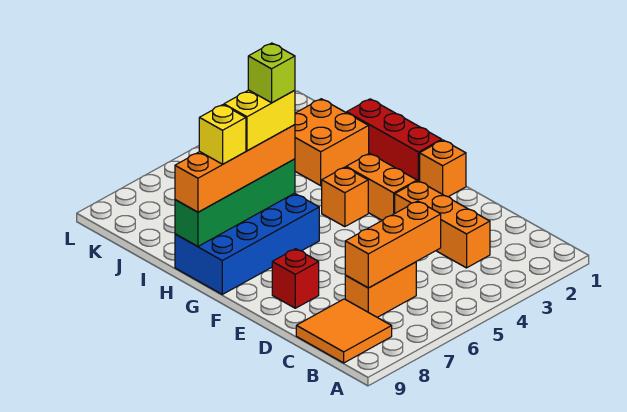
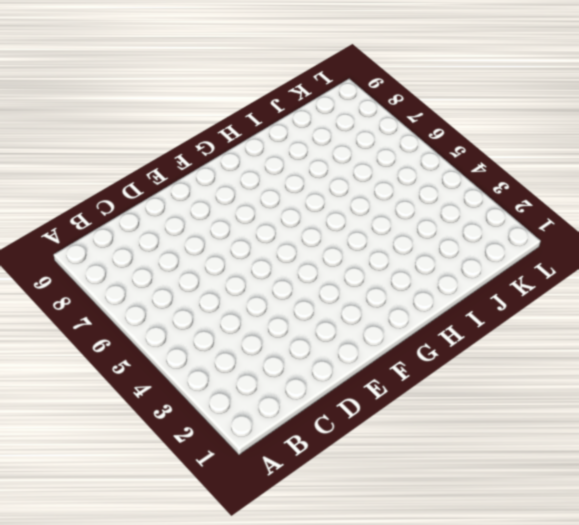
none -> orange 2x2 tile [296,299,392,363]
none -> orange 1x3 brick [395,181,490,268]
none -> orange 1x2 brick [345,262,416,317]

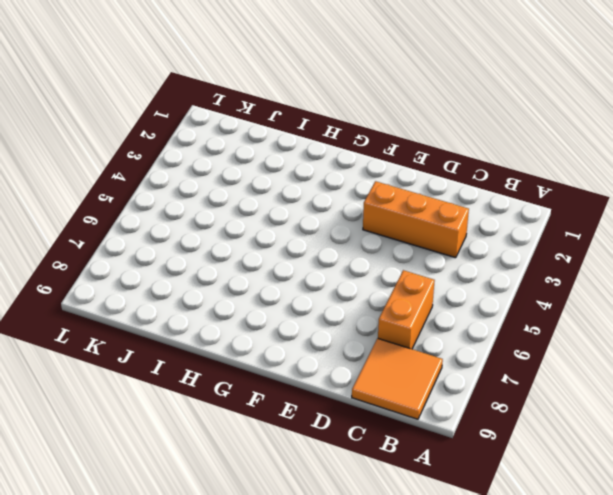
none -> red 1x1 brick [272,249,319,308]
none -> orange 1x1 brick [420,140,466,197]
none -> orange 1x2 brick [346,153,417,220]

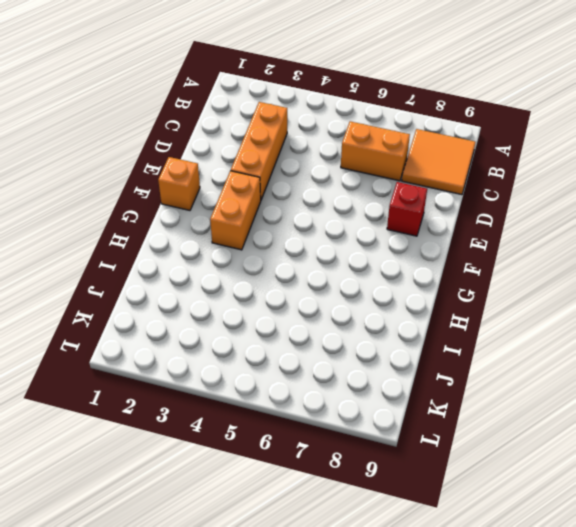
none -> red 1x3 brick [347,99,442,181]
none -> orange 1x1 brick [322,167,368,227]
none -> blue 2x4 brick [175,193,319,294]

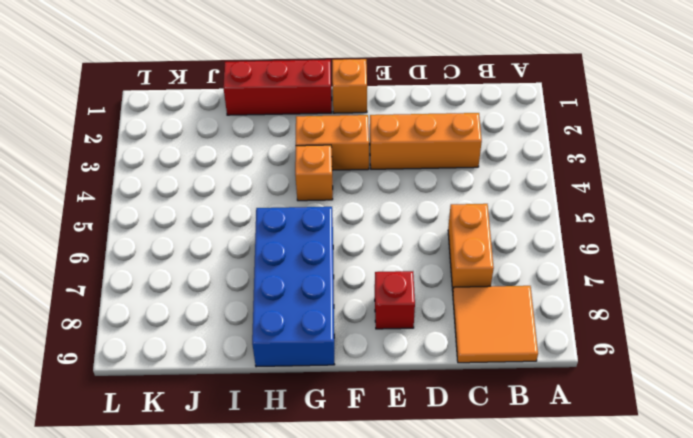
none -> orange 2x2 brick [295,99,369,186]
none -> orange 1x3 brick [345,201,441,288]
none -> green 1x4 brick [175,159,295,246]

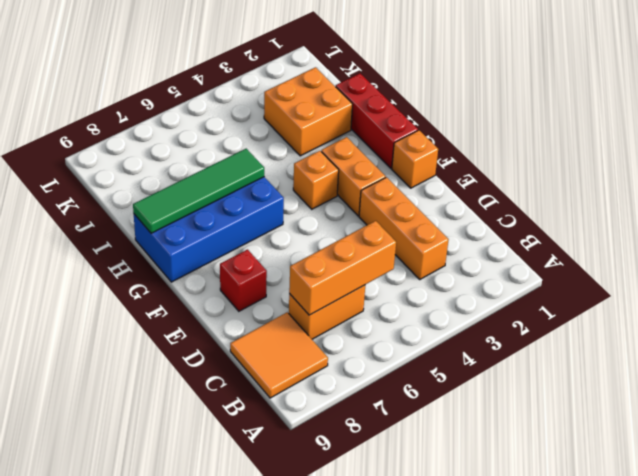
green 1x4 tile [133,149,264,233] -> green 1x4 brick [175,159,295,246]
none -> orange 1x4 brick [175,125,295,212]
none -> yellow 1x2 brick [224,90,295,151]
none -> yellow 1x1 brick [199,105,246,164]

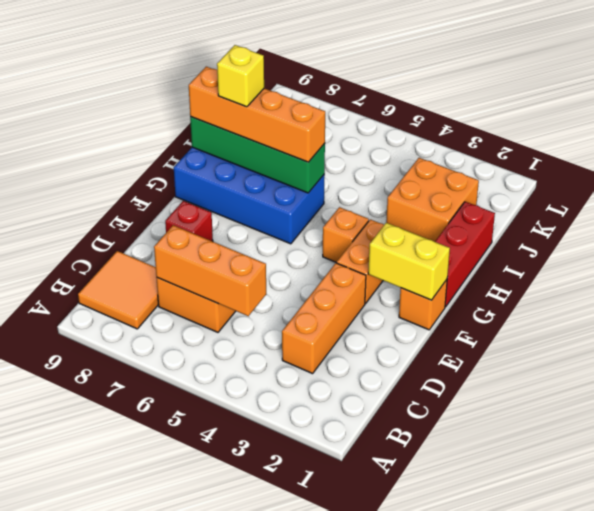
yellow 1x2 brick [368,223,450,300] -> yellow 1x2 brick moved to [224,90,295,151]
none -> lime 1x1 brick [248,43,295,103]

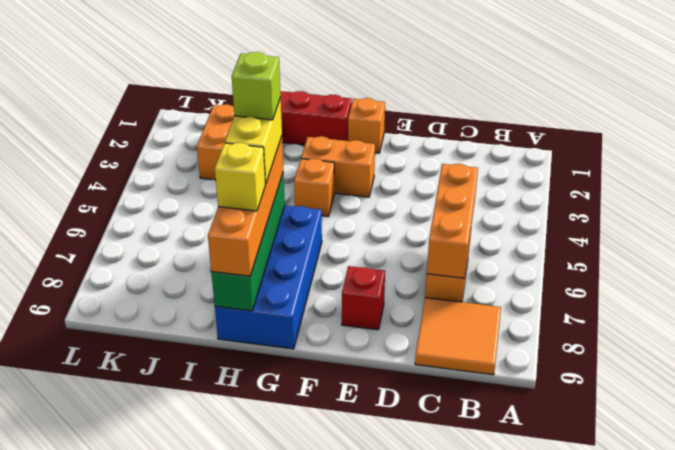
none -> orange 1x3 brick [395,181,490,268]

